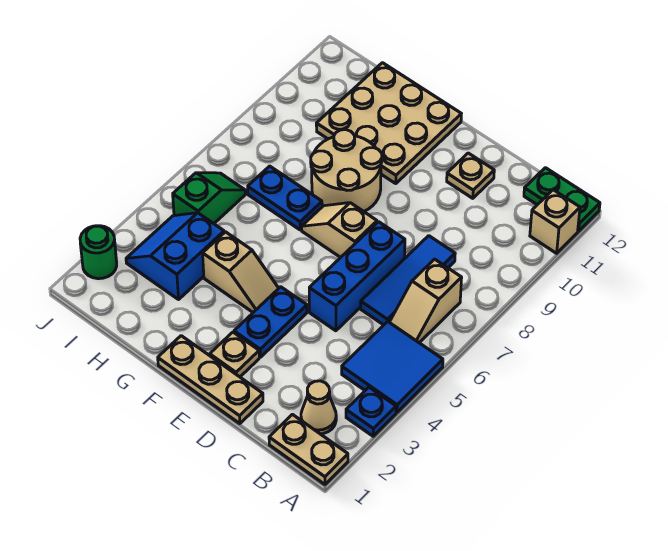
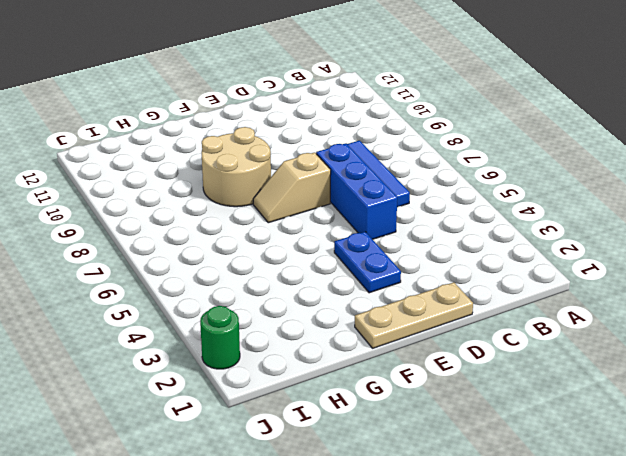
none -> tan 1x2 plate [269,414,348,484]
none -> blue 1x1 plate [346,387,396,436]
none -> blue 2x2 tile [342,321,443,413]

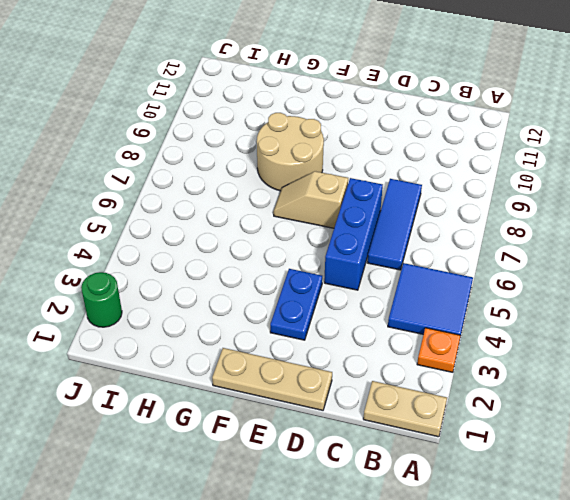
orange 1x1 plate [417,328,461,372] -> blue 1x1 plate [346,387,396,436]
none -> tan 1x1 brick [530,190,580,253]
none -> green 1x2 plate [524,168,600,232]
none -> tan 1x1 cone [301,381,336,434]

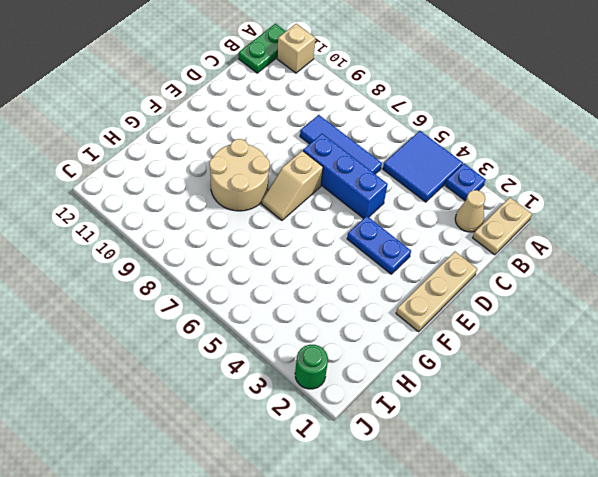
none -> tan 1x2 slope [390,259,462,343]
none -> tan 1x1 plate [447,153,494,198]
none -> tan 1x1 plate [210,332,259,377]

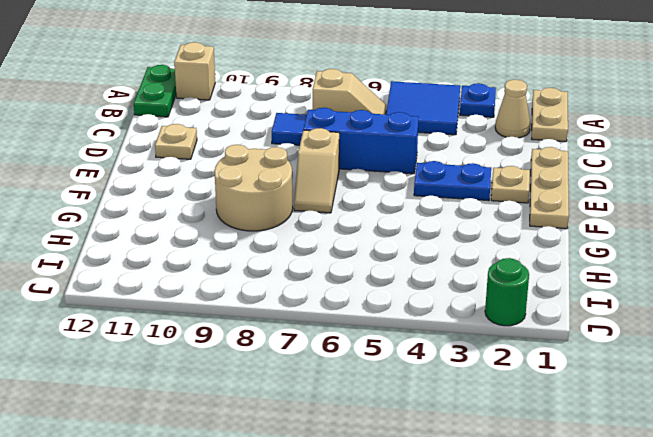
none -> tan 1x2 slope [203,232,279,312]
none -> tan 3x3 plate [316,63,461,183]
none -> blue 1x2 plate [248,166,322,230]

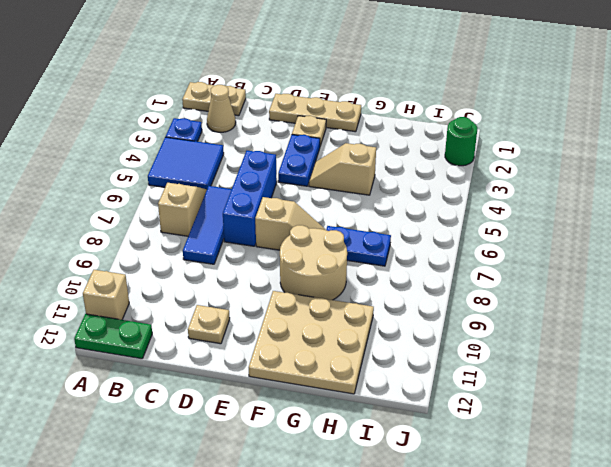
none -> blue 2x2 slope [126,213,224,299]
none -> green 1x2 slope [173,173,245,224]

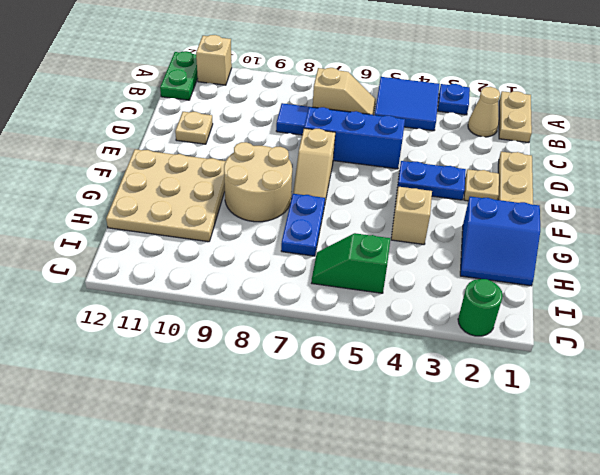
blue 2x2 slope [460,197,540,286] -> blue 2x2 slope moved to [126,213,224,299]

